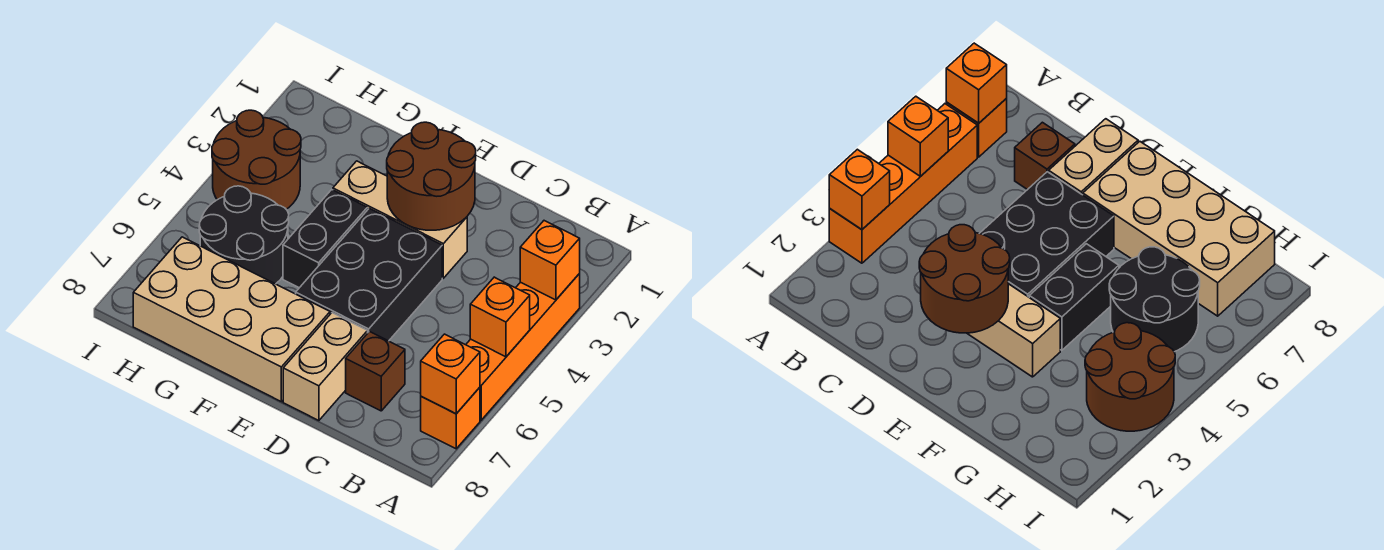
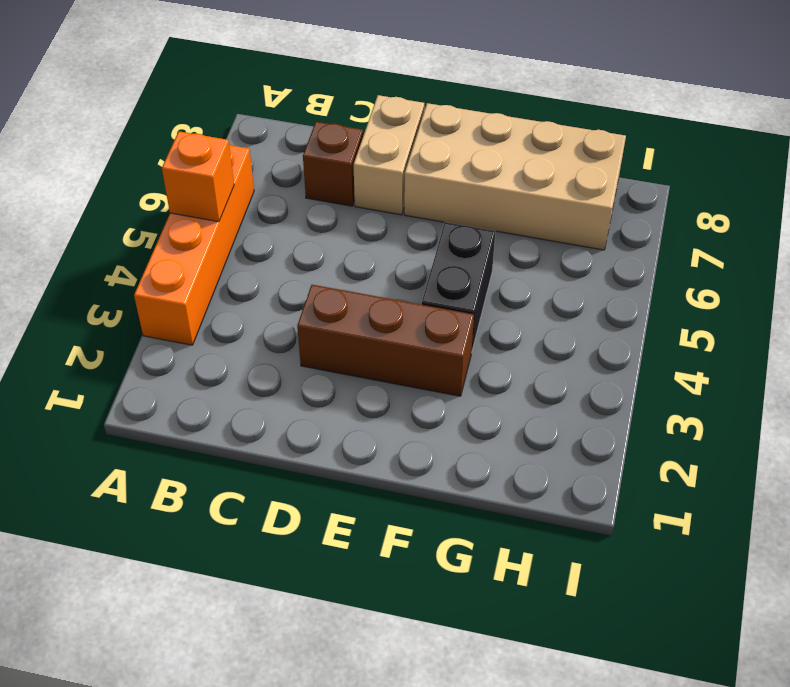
brown 1x3 brick [297,285,474,396] -> tan 1x3 brick [333,161,467,278]
none -> orange 1x1 brick [421,387,480,449]
none -> black 2x3 brick [296,208,442,341]
none -> black 2x2 round brick [199,186,289,284]

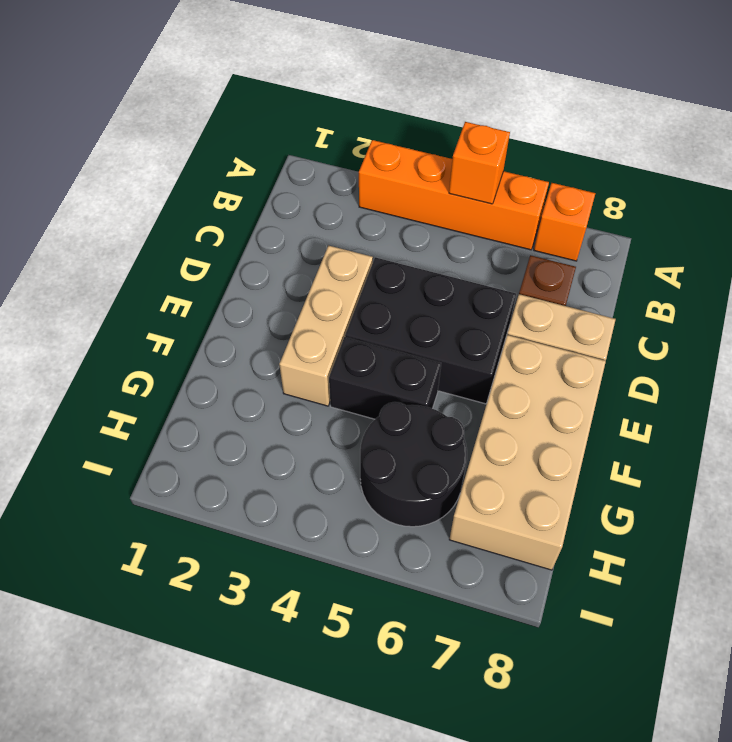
none -> brown 2x2 round brick [212,110,301,209]
none -> orange 1x1 brick [520,221,580,300]
none -> orange 1x1 brick [421,334,480,414]

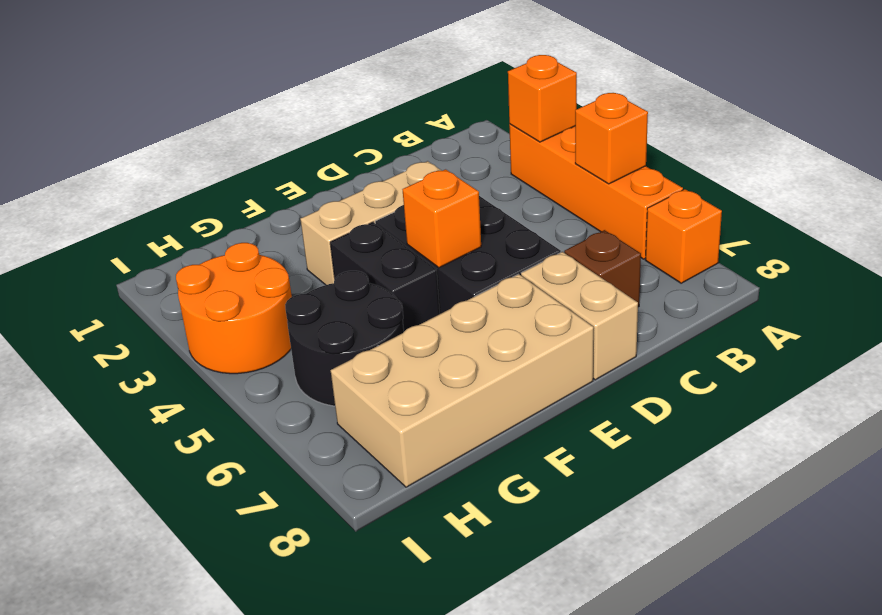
orange 1x1 brick [402,169,481,268] -> orange 1x1 brick moved to [421,334,480,414]
orange 2x2 round brick [176,243,292,374] -> brown 2x2 round brick [212,110,301,209]
none -> brown 2x2 round brick [387,122,476,230]

